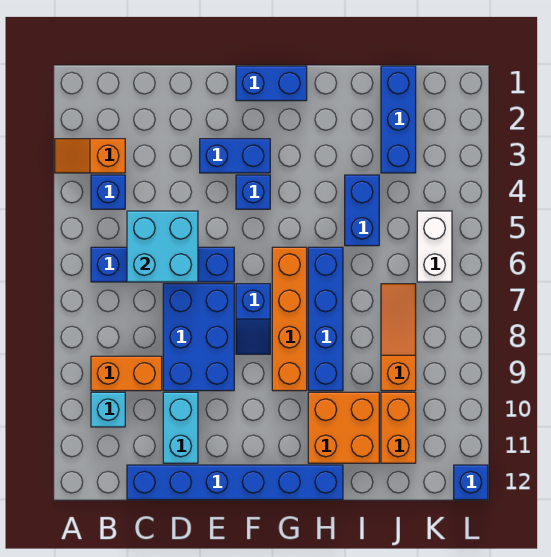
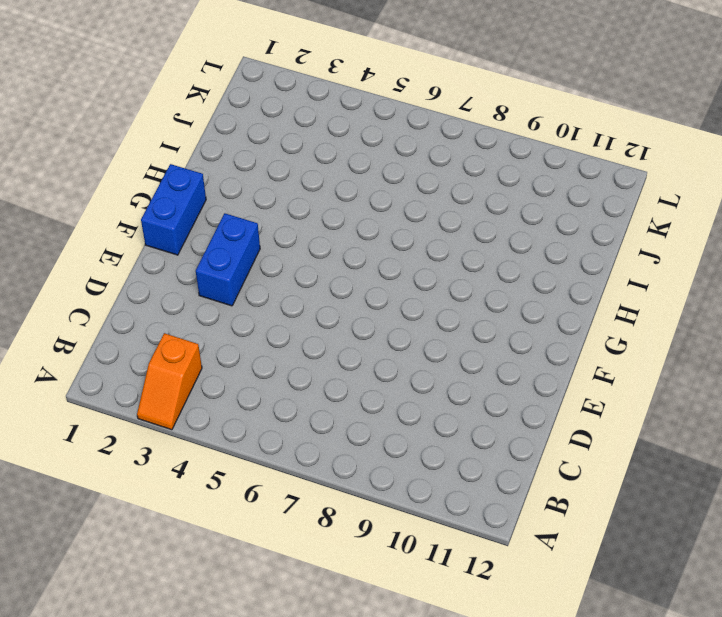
none -> blue 1x1 brick [91,175,125,209]
none -> blue 1x4 brick [91,247,234,282]
none -> orange 1x2 brick [91,356,162,391]

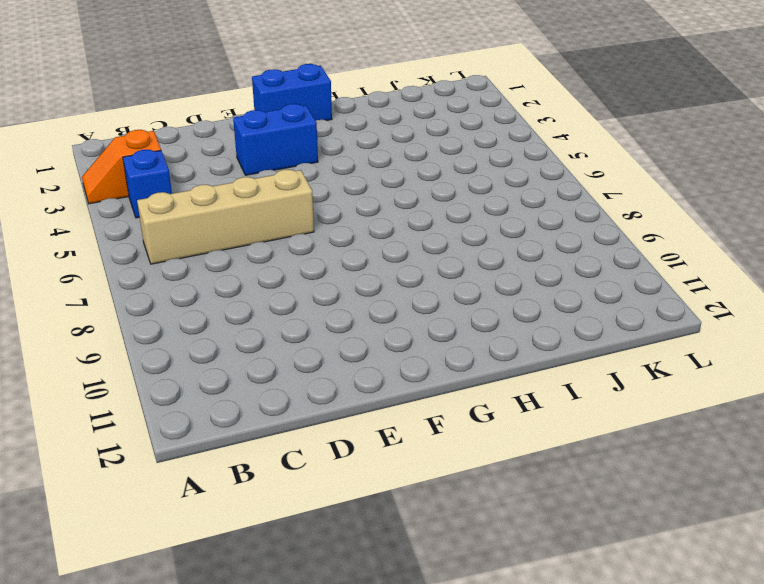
tan 1x4 brick [137,170,314,264] -> blue 1x4 brick [91,247,234,282]
none -> orange 1x2 brick [91,356,162,391]
none -> cyan 1x1 brick [91,392,125,427]
none -> blue 1x6 brick [127,465,343,500]

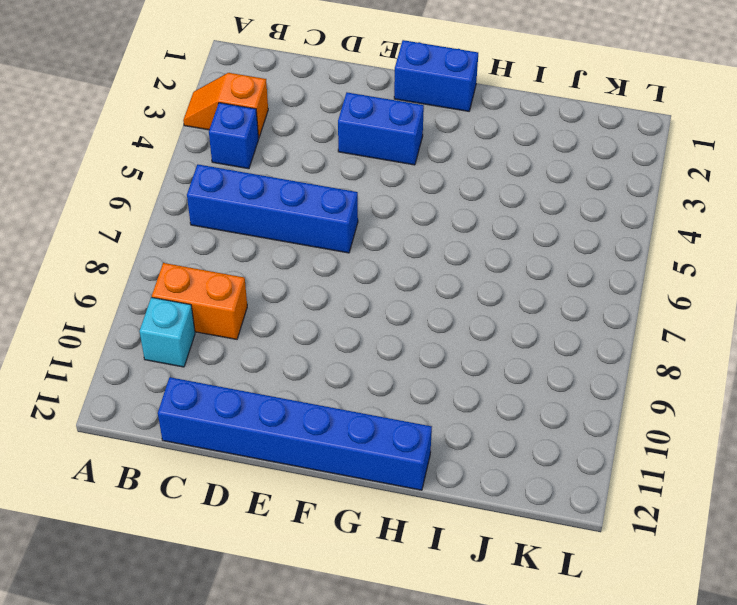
none -> blue 2x3 brick [163,284,234,391]
none -> cyan 1x2 brick [163,392,198,463]
none -> blue 1x1 brick [236,175,270,209]

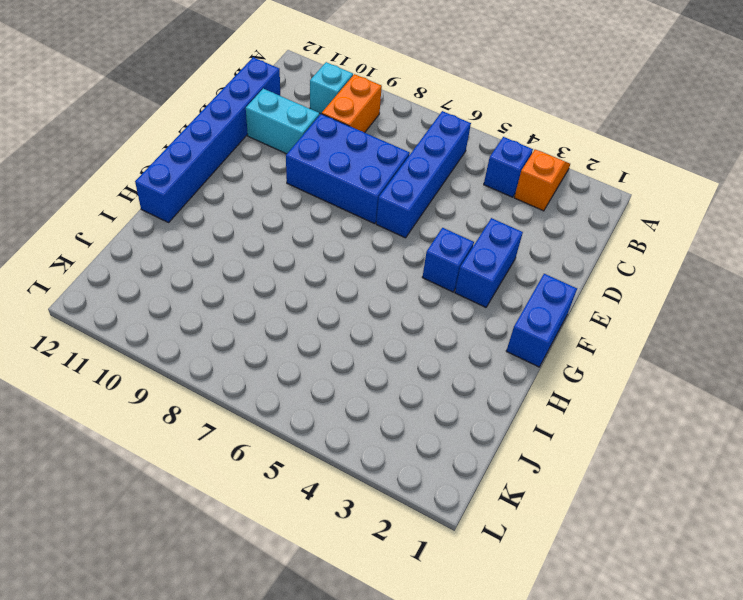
none -> blue 1x2 slope [236,284,270,354]
none -> orange 1x4 brick [272,247,307,391]
none -> blue 1x4 brick [308,247,343,391]

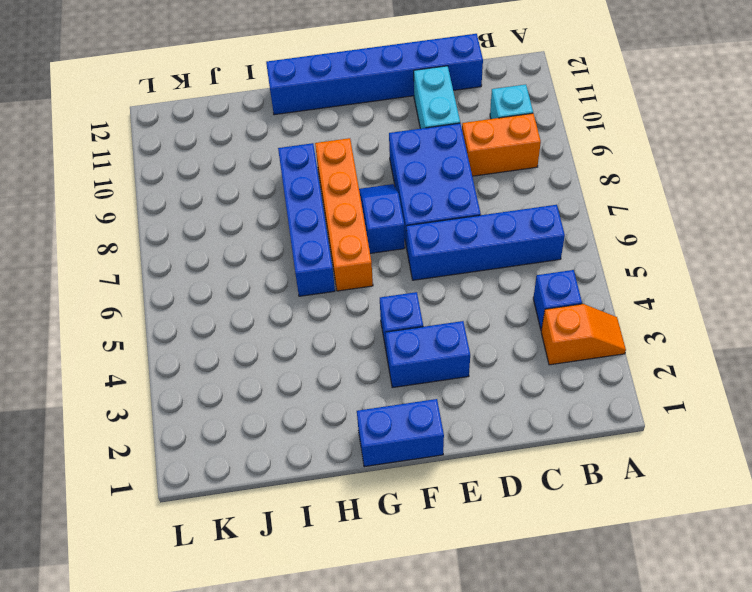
none -> orange 2x2 brick [308,392,379,463]
none -> blue 1x2 brick [345,175,379,246]
none -> blue 1x3 brick [381,66,416,173]

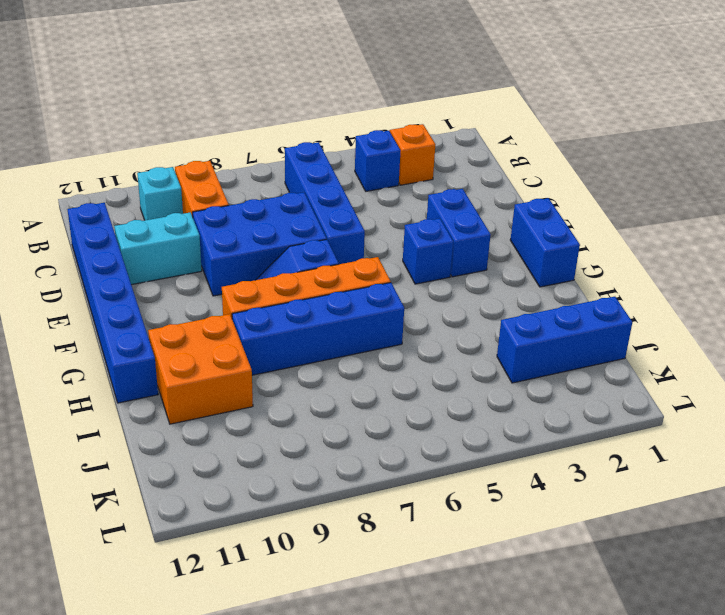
none -> blue 1x2 brick [345,175,379,246]
none -> orange 1x3 slope [381,284,416,391]
none -> orange 1x2 brick [381,392,416,463]

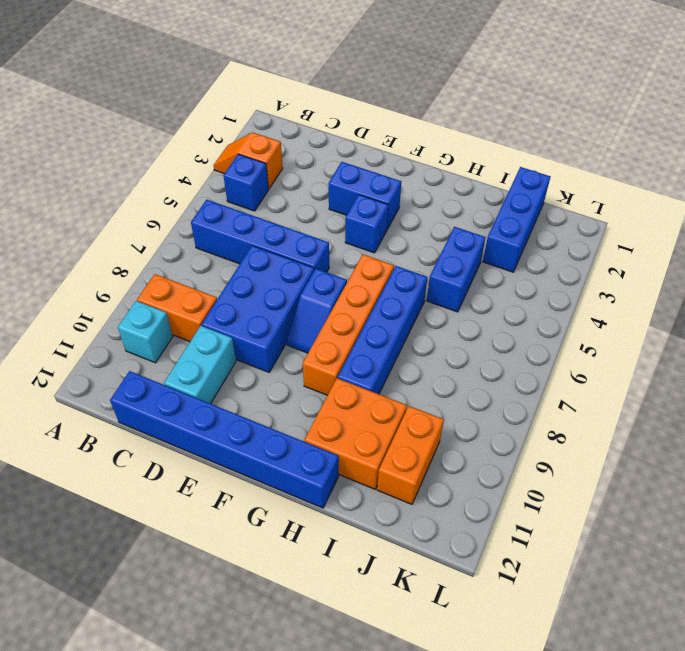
none -> blue 1x2 brick [236,66,307,101]
none -> orange 1x3 slope [381,284,416,391]
none -> white 1x2 brick [417,211,452,282]

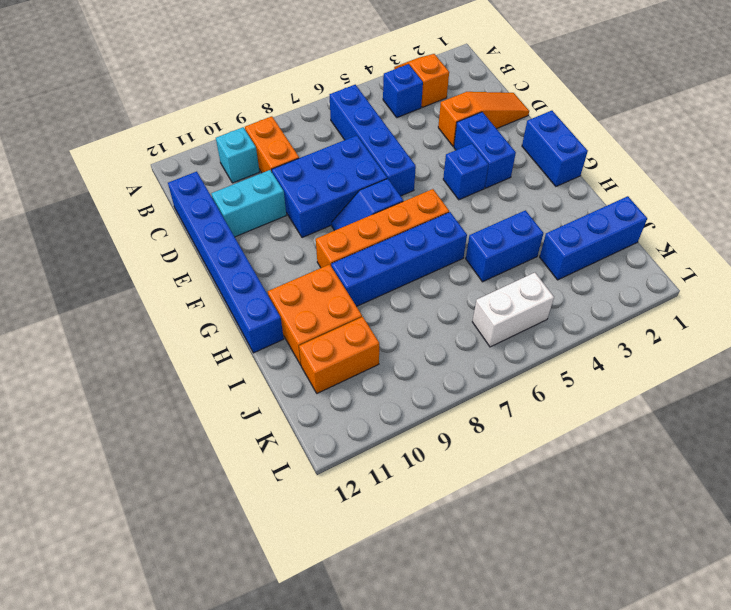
orange 1x3 slope [438,92,529,147] -> orange 1x3 slope moved to [381,284,416,391]
none -> blue 1x1 brick [454,465,488,500]
none -> cyan 2x2 brick [127,211,198,282]

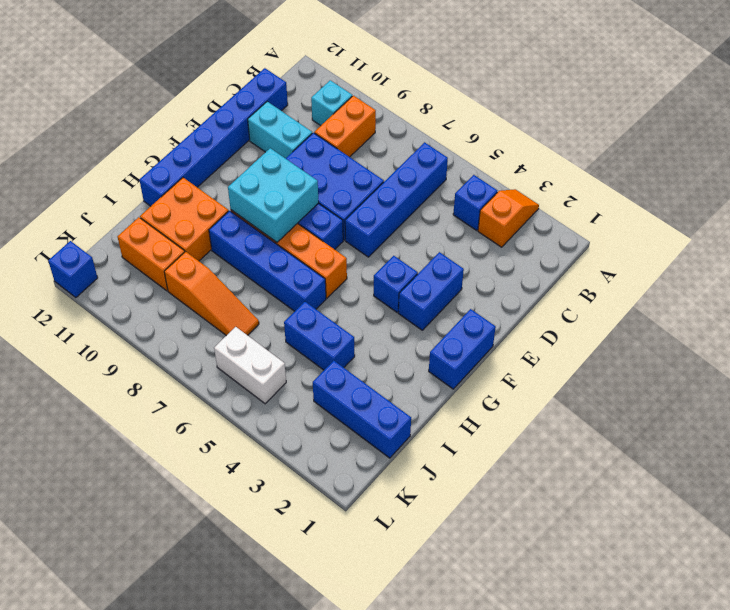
cyan 2x2 brick [228,148,319,242] -> cyan 2x2 brick moved to [127,211,198,282]

